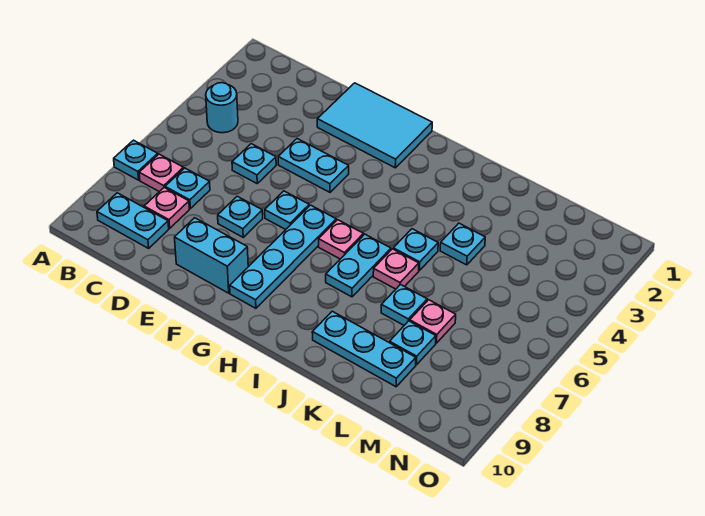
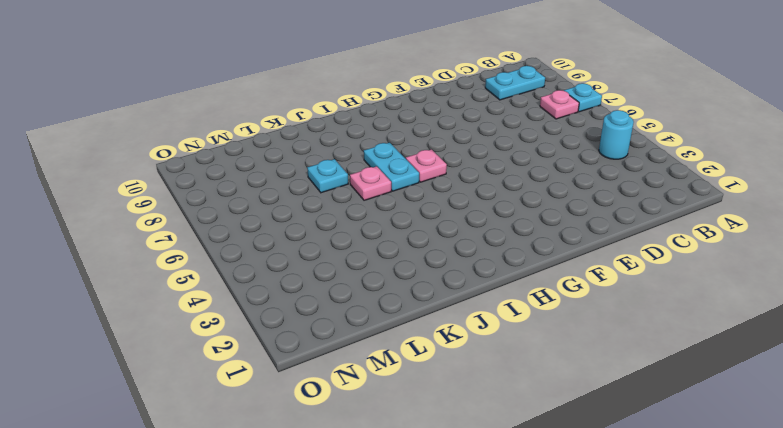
none -> cyan 1x1 plate [165,168,210,208]
none -> pink 1x1 plate [144,188,189,228]
none -> cyan 1x1 plate [232,144,276,183]

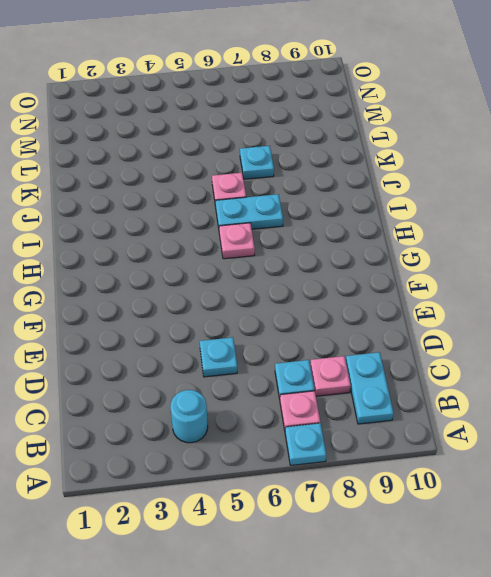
none -> cyan 2x3 tile [317,83,432,168]
none -> cyan 1x2 plate [278,139,349,192]
none -> cyan 1x1 plate [218,196,263,237]

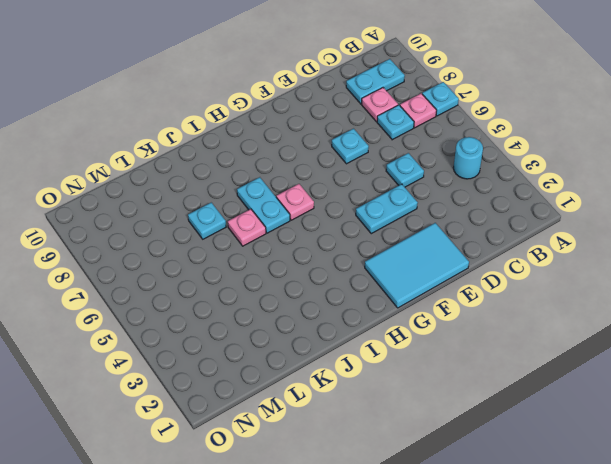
none -> cyan 1x2 brick [174,218,248,293]
none -> cyan 1x1 plate [265,191,309,230]
none -> cyan 1x4 plate [230,205,336,308]

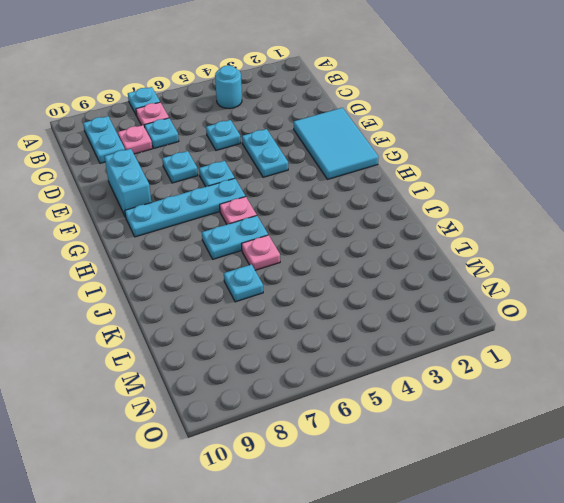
none -> cyan 1x1 plate [393,229,438,271]
none -> cyan 1x3 plate [312,311,416,387]
none -> cyan 1x1 plate [440,223,485,265]

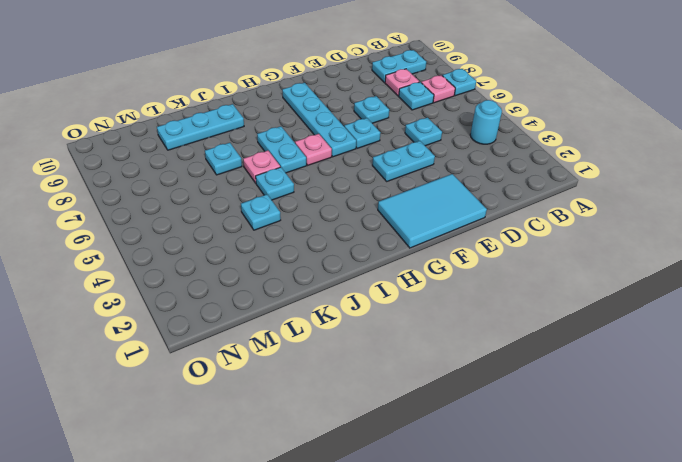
none -> cyan 1x2 brick [174,218,248,293]
none -> pink 1x1 plate [410,300,456,343]
none -> cyan 1x1 plate [390,321,436,365]

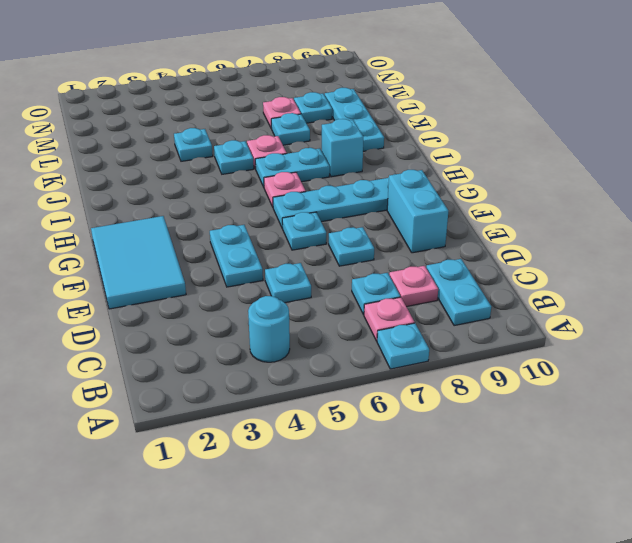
cyan 1x1 brick [322,119,363,177] -> none

